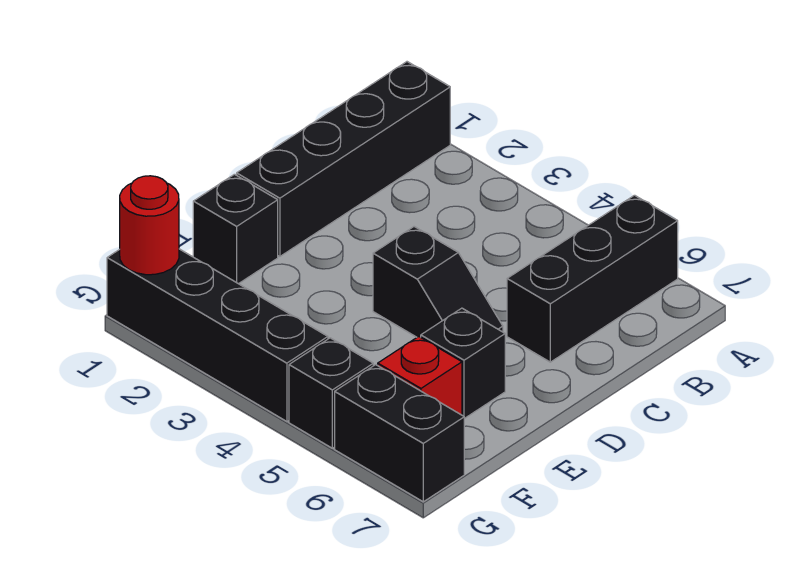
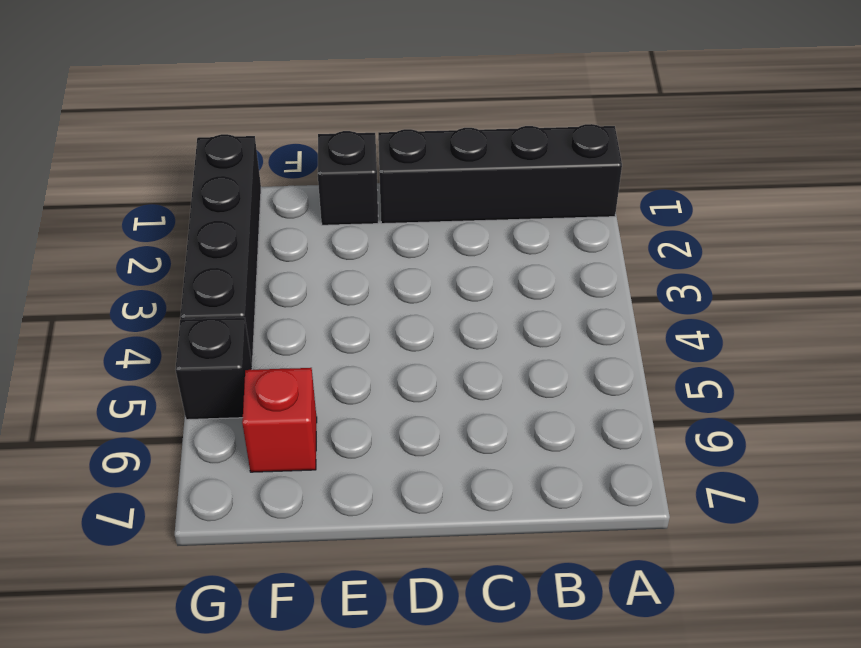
none -> black 1x3 brick [507,195,678,362]
none -> black 1x2 slope [373,227,503,337]

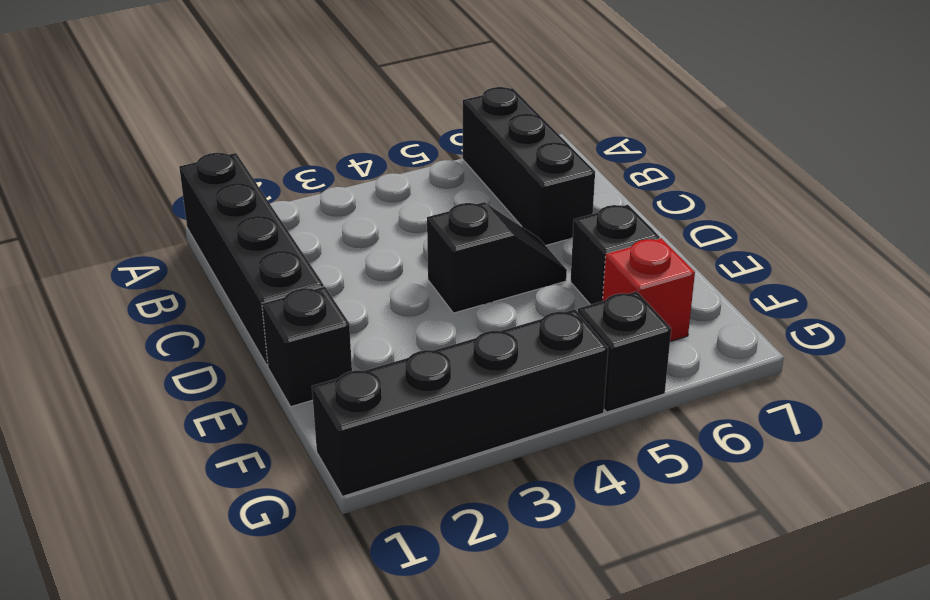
none -> black 1x2 brick [335,365,464,502]
none -> red 1x1 round brick [120,176,179,275]

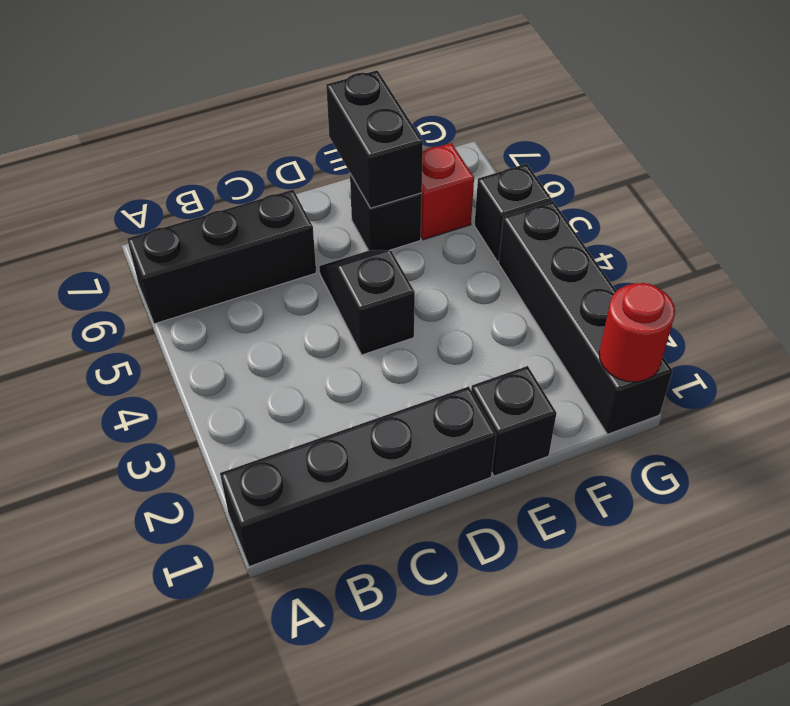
black 1x2 brick [326,70,423,208] -> black 1x2 brick moved to [335,365,464,502]

